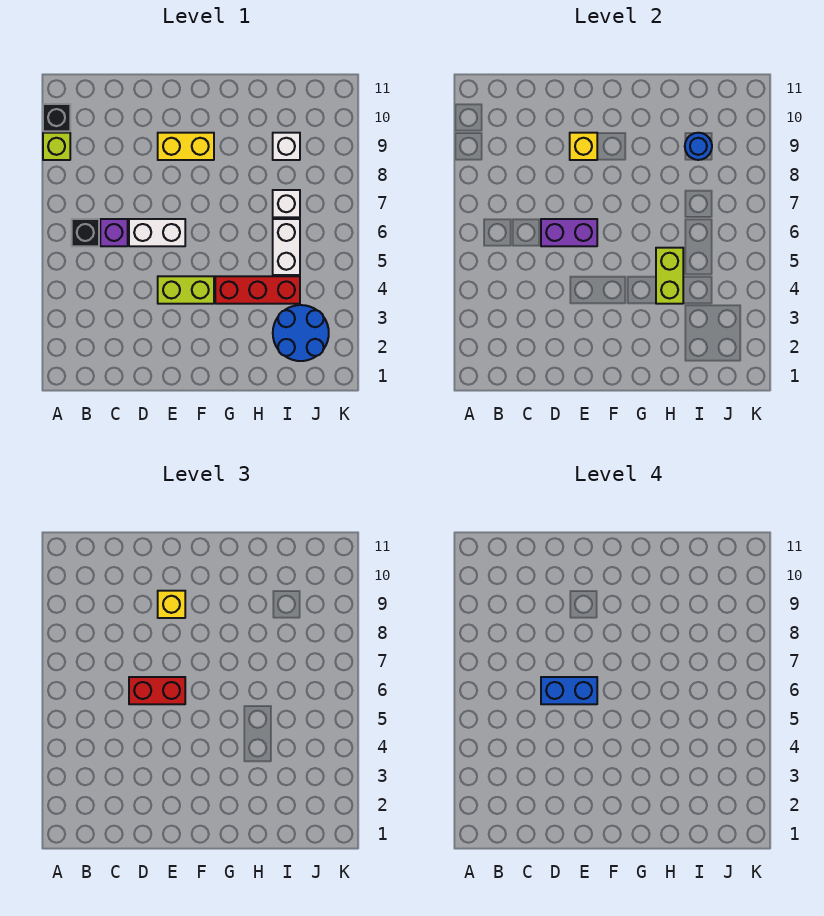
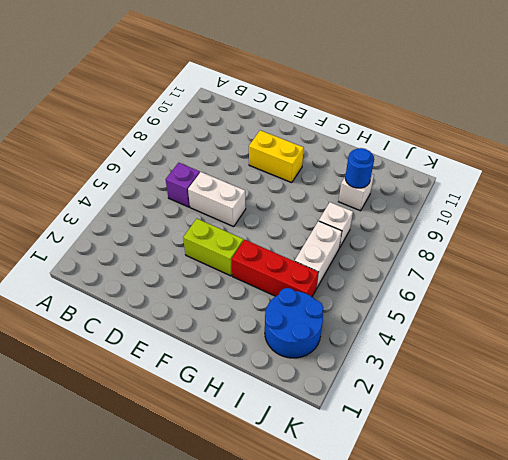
none -> lime 1x1 brick [43,133,70,160]
none -> black 1x1 brick [43,104,70,131]
none -> black 1x1 brick [72,219,99,246]

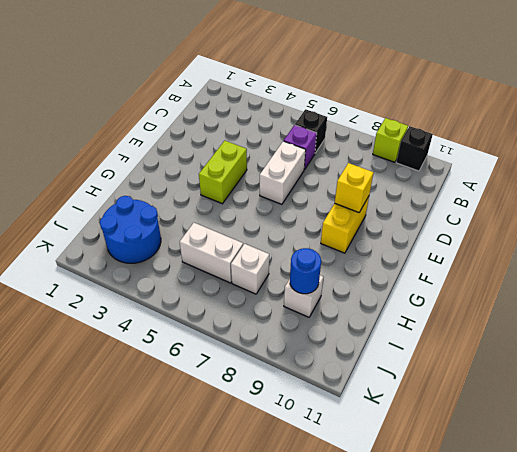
none -> red 1x3 brick [215,276,300,304]
none -> purple 1x2 brick [541,219,597,246]
none -> lime 1x2 brick [656,248,683,304]

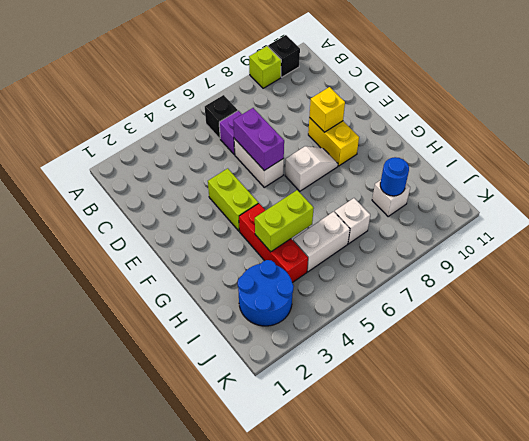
white 1x2 slope [285,146,338,191] -> none
none -> red 1x2 brick [129,677,185,704]
none -> yellow 1x1 brick [158,591,185,618]
none -> blue 1x2 brick [541,677,597,704]

